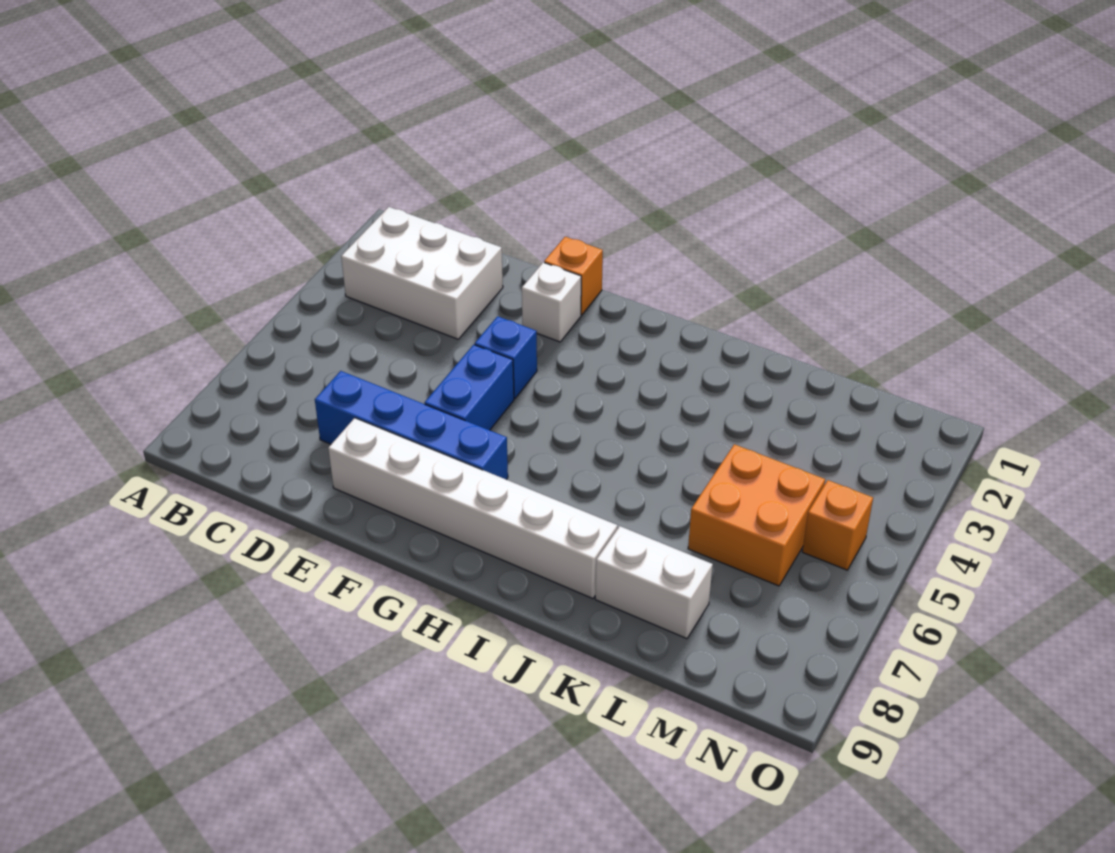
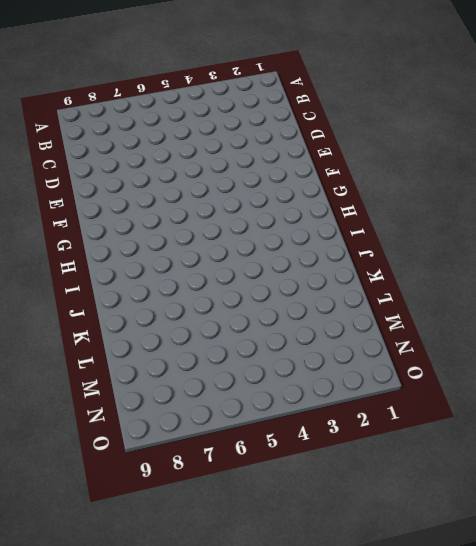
none -> white 2x3 brick [341,207,503,339]
none -> blue 1x4 brick [315,371,508,480]

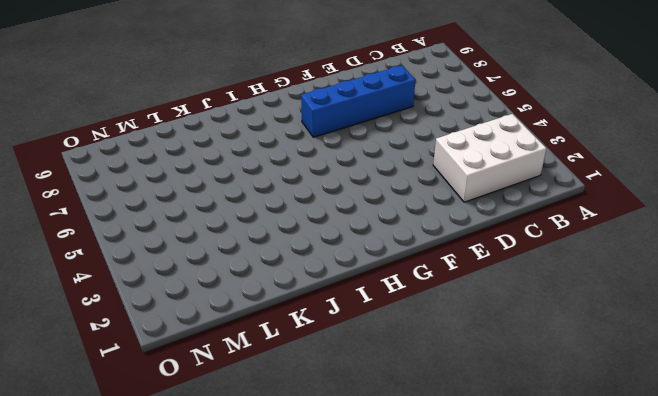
none -> white 1x6 brick [328,418,617,599]
none -> orange 1x1 brick [544,237,603,315]

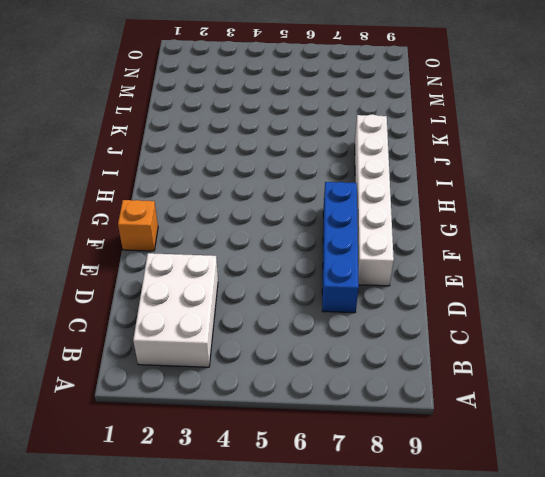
none -> white 1x1 brick [522,262,581,342]
none -> blue 1x1 brick [475,316,537,398]

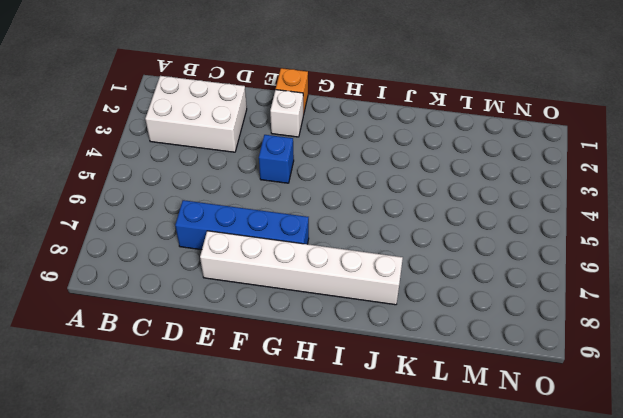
none -> blue 1x2 brick [425,345,514,430]
none -> white 1x2 brick [595,526,713,639]

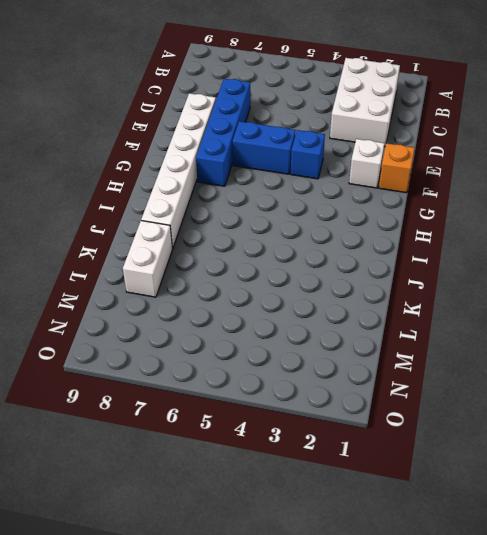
none -> orange 2x2 brick [688,444,825,586]
none -> orange 1x1 brick [802,480,873,570]

